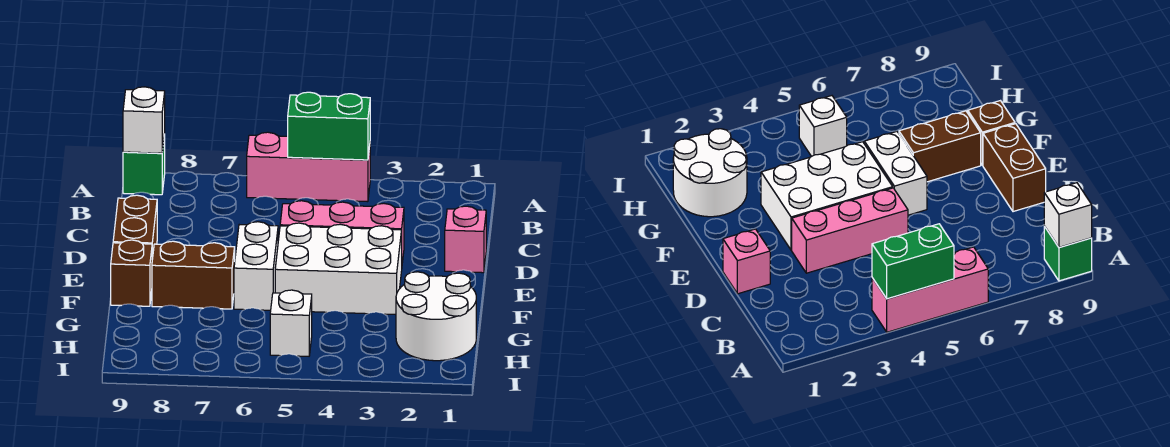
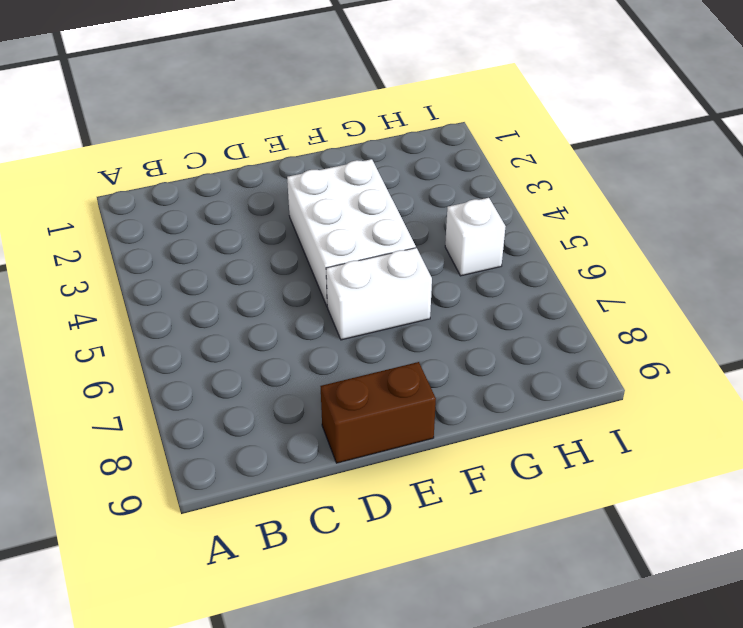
none -> pink 1x3 brick [247,132,370,202]
none -> green 1x1 brick [123,134,165,195]
none -> pink 1x1 brick [445,206,486,273]

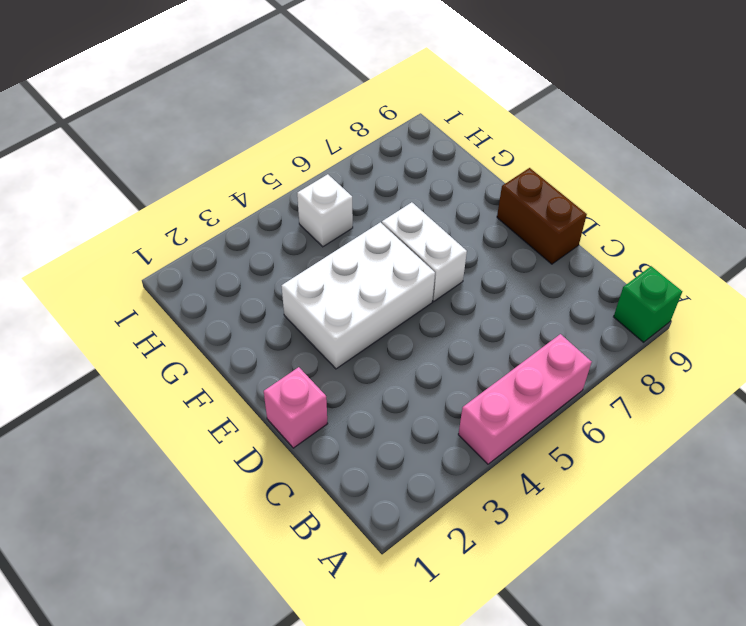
none -> pink 1x3 brick [280,201,404,263]
none -> brown 1x2 brick [152,241,235,309]
none -> brown 1x1 brick [111,240,152,306]

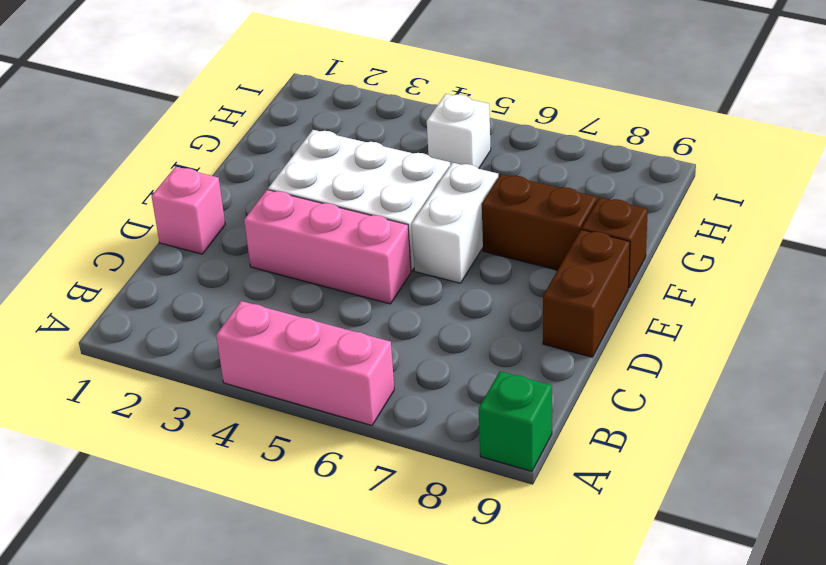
none -> white 2x2 round brick [396,272,476,361]
none -> green 1x2 brick [288,92,370,160]
none -> white 1x1 brick [123,87,165,153]

